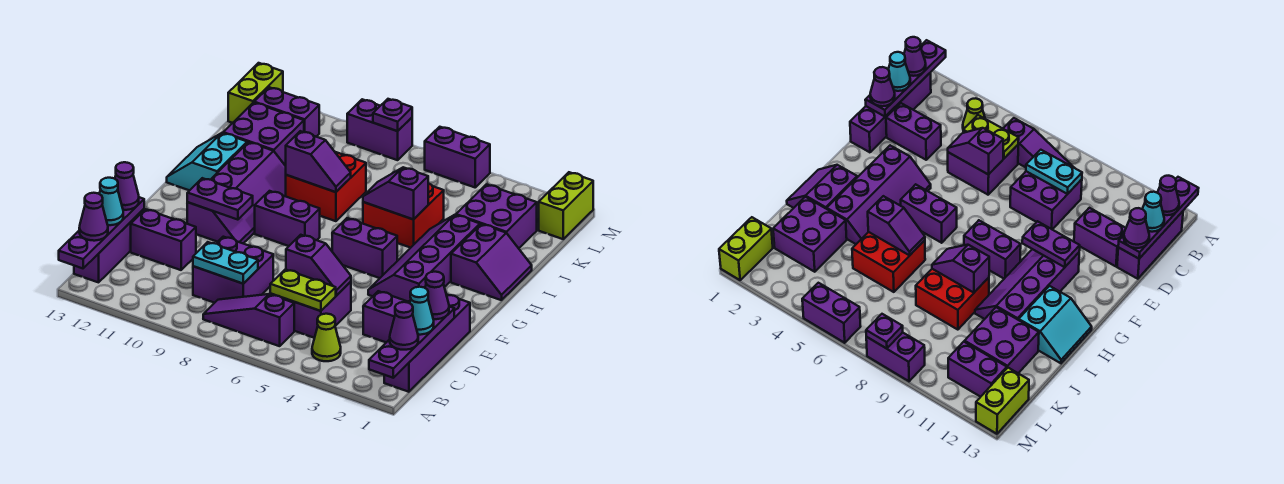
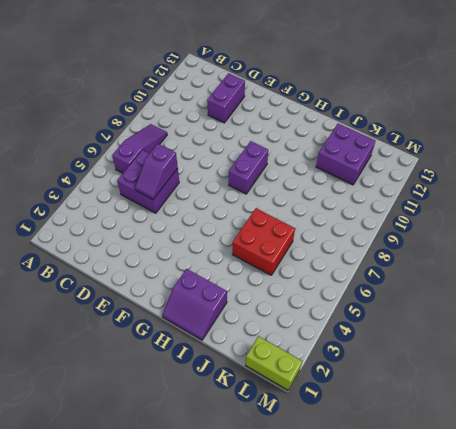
none -> purple 1x4 brick [384,294,470,392]
none -> lime 1x1 cone [312,314,341,361]
none -> purple 1x3 brick [74,209,144,282]
none -> purple 2x2 brick [193,237,273,303]

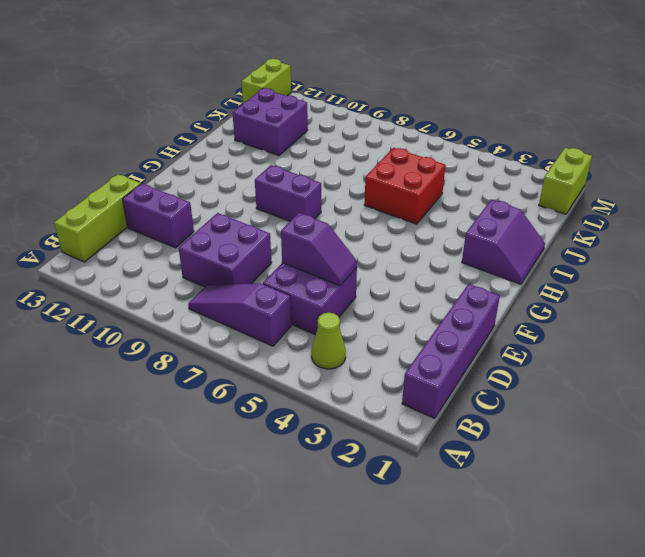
lime 1x3 brick [54,174,141,262] -> purple 1x3 brick [74,209,144,282]
none -> purple 1x2 brick [363,291,410,342]
none -> purple 2x4 slope [368,215,480,302]
none -> purple 2x4 slope [187,142,286,243]
none -> purple 1x2 brick [332,218,397,278]

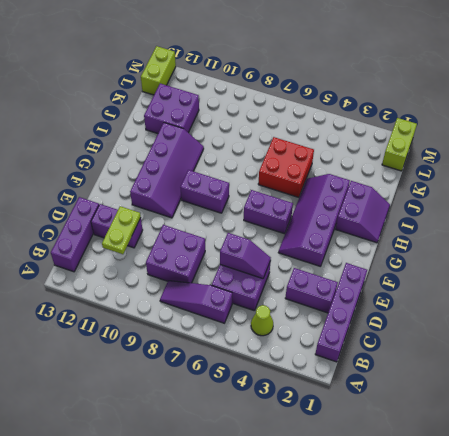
lime 1x2 plate [102,206,141,254] -> lime 1x2 plate turned to [270,269,336,311]
none -> cyan 2x2 slope [167,133,247,191]
none -> red 2x2 brick [286,152,366,221]
none -> purple 2x2 brick [456,184,537,248]
none -> purple 1x2 brick [254,87,319,137]

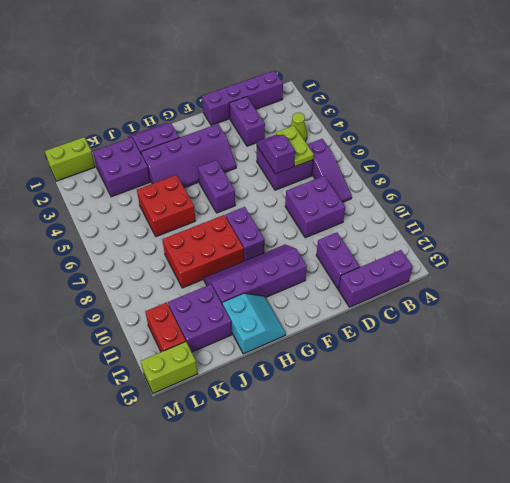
red 2x3 brick [162,215,244,288] -> red 2x2 brick [286,152,366,221]
cyan 2x2 slope [222,293,286,354] -> cyan 2x2 slope turned to [167,133,247,191]
red 1x2 brick [145,302,186,352] -> purple 1x2 brick [254,87,319,137]
none -> purple 1x2 brick [425,127,490,187]
none -> purple 1x2 brick [347,99,412,160]
none -> purple 1x4 plate [369,307,454,378]
none -> purple 1x4 plate [59,197,144,268]

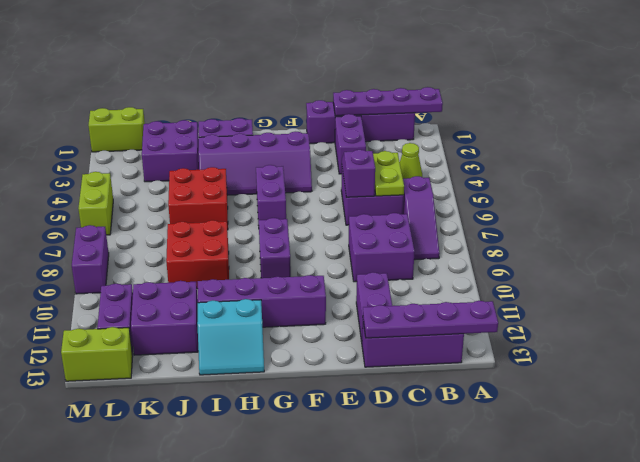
lime 1x2 brick [78,172,113,235] -> purple 1x2 brick [425,127,490,187]
none -> cyan 1x2 plate [193,242,258,284]
none -> purple 1x2 plate [187,178,253,220]
none -> purple 1x2 slope [363,167,428,220]
none -> purple 1x2 slope [286,131,351,192]

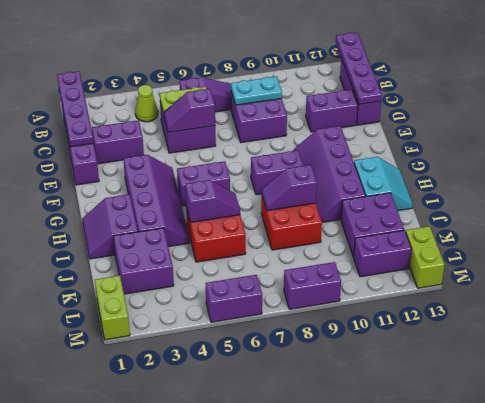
none -> purple 1x2 plate [187,178,253,220]
none -> purple 1x1 plate [373,99,412,131]
none -> purple 1x1 cone [390,302,418,350]
none -> purple 1x1 cone [79,193,108,241]

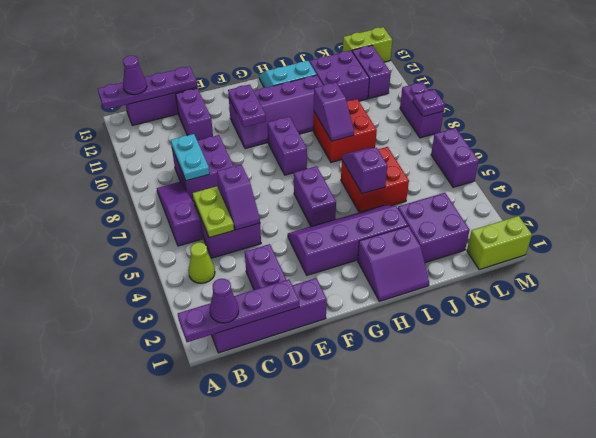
none -> cyan 1x1 cone [410,287,434,335]
none -> cyan 1x1 cone [99,178,123,225]
none -> purple 1x1 cone [425,272,449,319]
none -> purple 1x1 cone [115,162,139,210]

